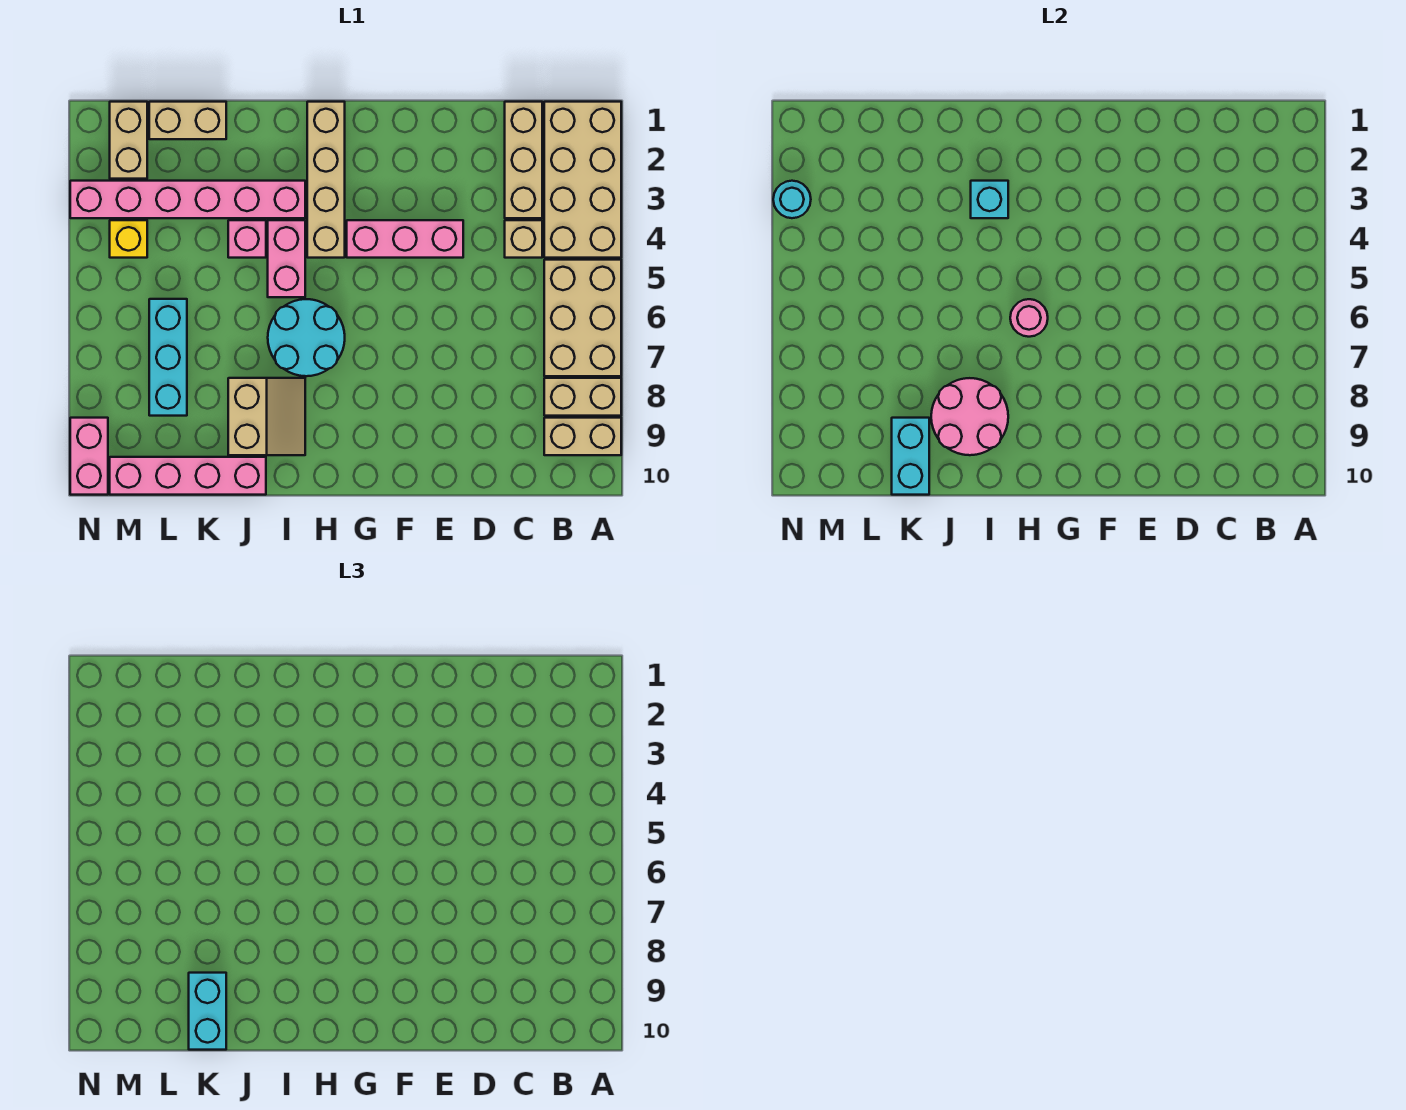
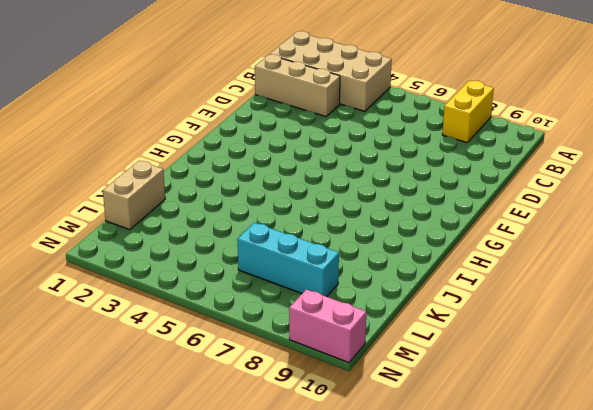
yellow 1x2 brick [442,81,494,143] -> tan 1x2 brick [544,378,621,416]
none -> tan 2x3 brick [544,260,621,376]
none -> tan 1x2 brick [544,418,621,455]
none -> tan 1x1 brick [505,220,542,258]

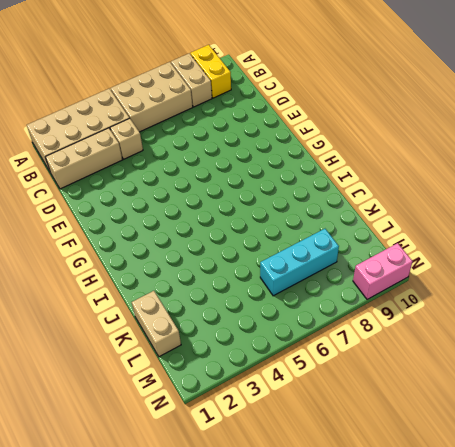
yellow 1x2 brick [190,45,231,98] -> tan 1x2 brick [544,418,621,455]
none -> pink 1x3 brick [347,220,463,258]
none -> tan 1x4 brick [307,102,345,258]
none -> cyan 2x2 round brick [268,299,345,376]

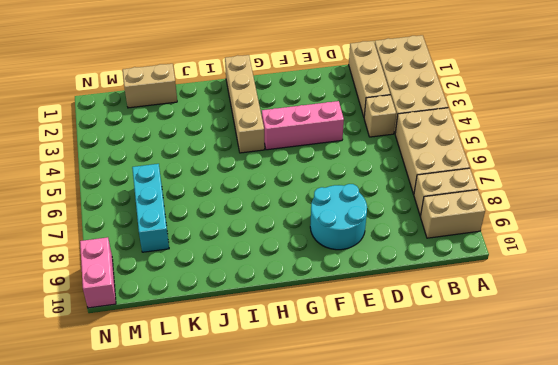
cyan 2x2 round brick [310,184,367,250] -> cyan 2x2 round brick moved to [268,299,345,376]
none -> pink 1x6 brick [70,181,305,218]
none -> pink 1x2 brick [268,220,305,297]
none -> tan 2x2 slope [228,378,305,455]

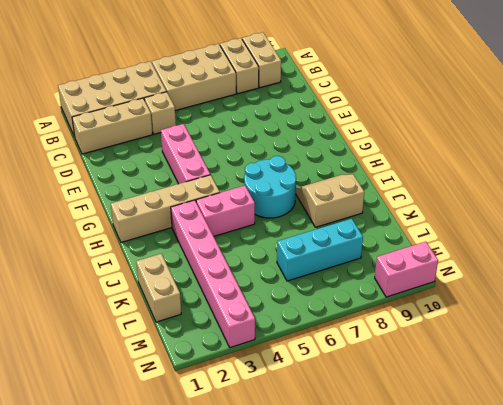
none -> pink 1x1 brick [228,220,266,258]
none -> pink 1x4 brick [110,457,266,495]
none -> tan 1x2 brick [110,102,147,179]

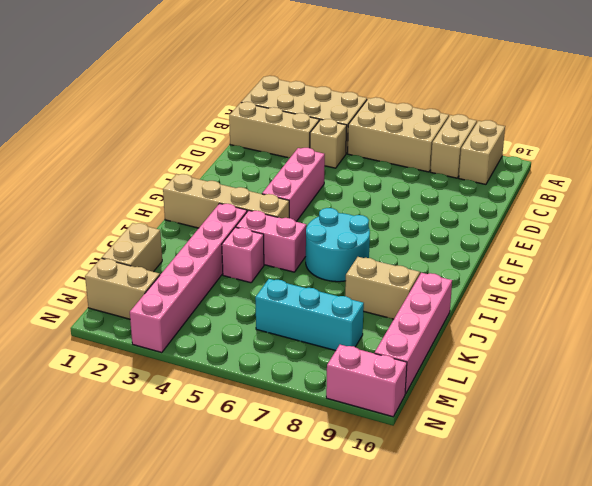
none -> yellow 1x1 brick [110,220,147,258]
none -> pink 1x1 round brick [1010,299,1048,337]
none -> cyan 1x1 brick [971,181,1008,218]

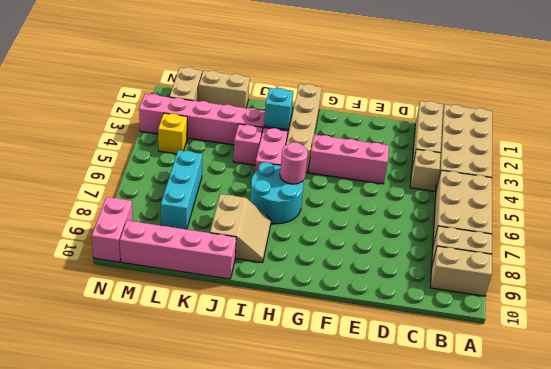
none -> pink 2x2 round brick [931,378,1008,455]
none -> cyan 1x2 brick [892,418,929,495]
none -> cyan 1x1 round brick [773,181,811,218]

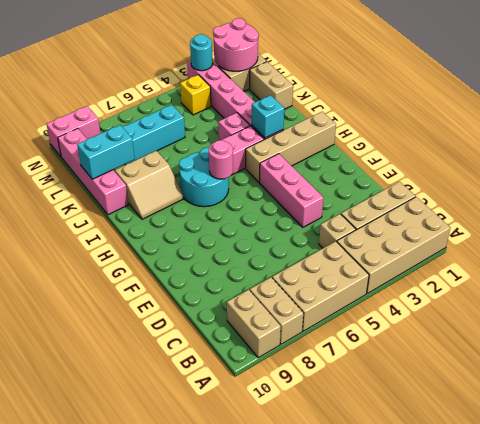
pink 2x2 round brick [213,18,259,71] -> pink 2x2 round brick moved to [931,378,1008,455]
none -> cyan 1x2 brick [189,973,226,1050]

